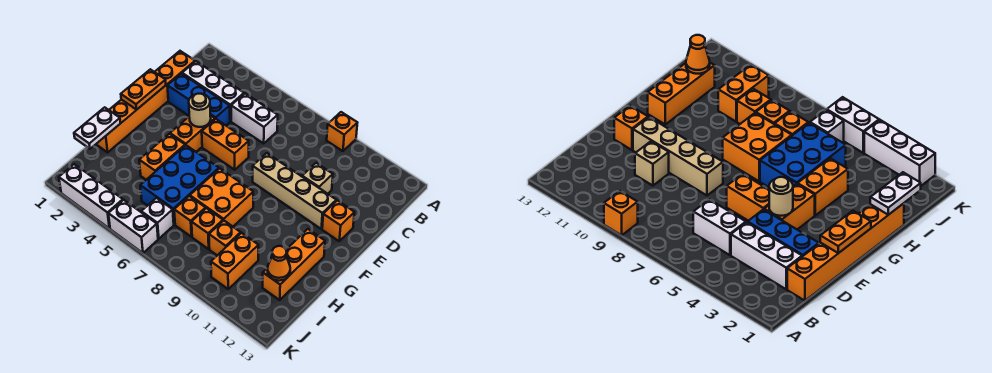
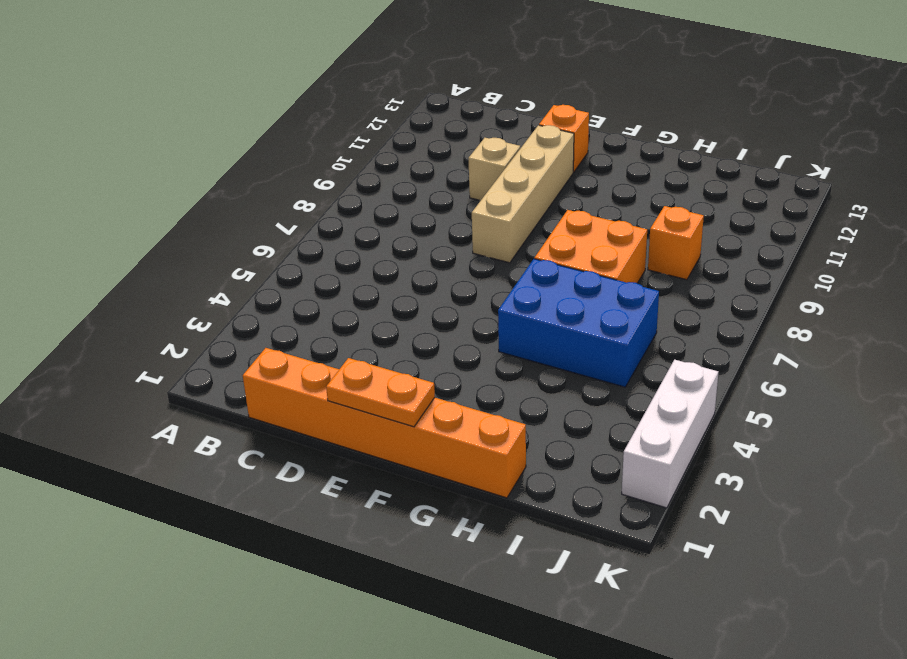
none -> orange 1x1 brick [327,112,357,151]
none -> white 1x3 brick [182,61,244,121]
none -> white 1x2 brick [231,94,278,143]

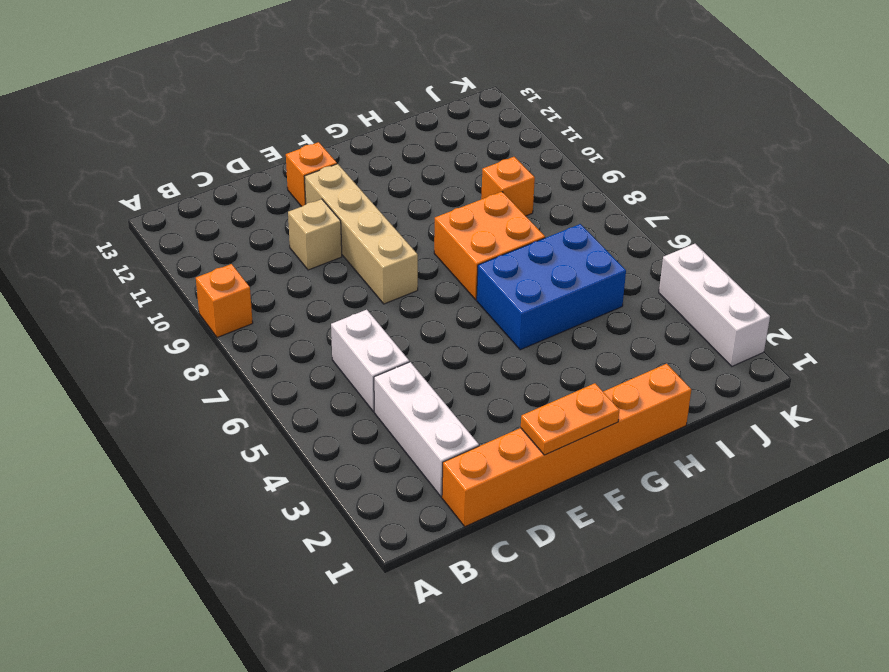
none -> blue 1x3 brick [167,74,230,125]
none -> orange 1x2 brick [170,115,215,152]
none -> orange 1x2 brick [202,119,249,170]

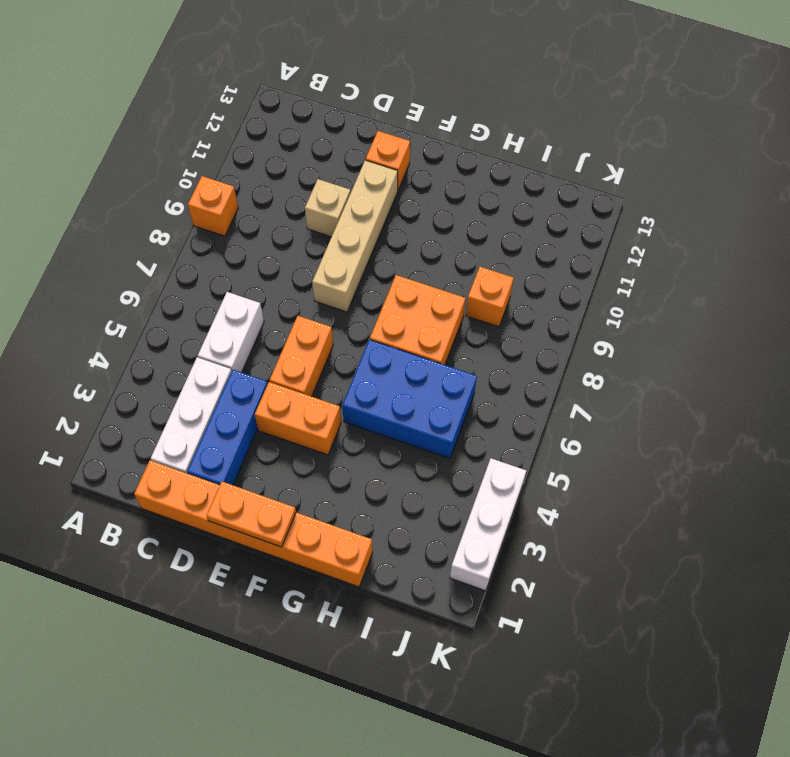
none -> orange 1x2 brick [139,134,185,180]
none -> orange 1x3 brick [263,229,325,300]
none -> orange 1x1 brick [174,196,206,237]

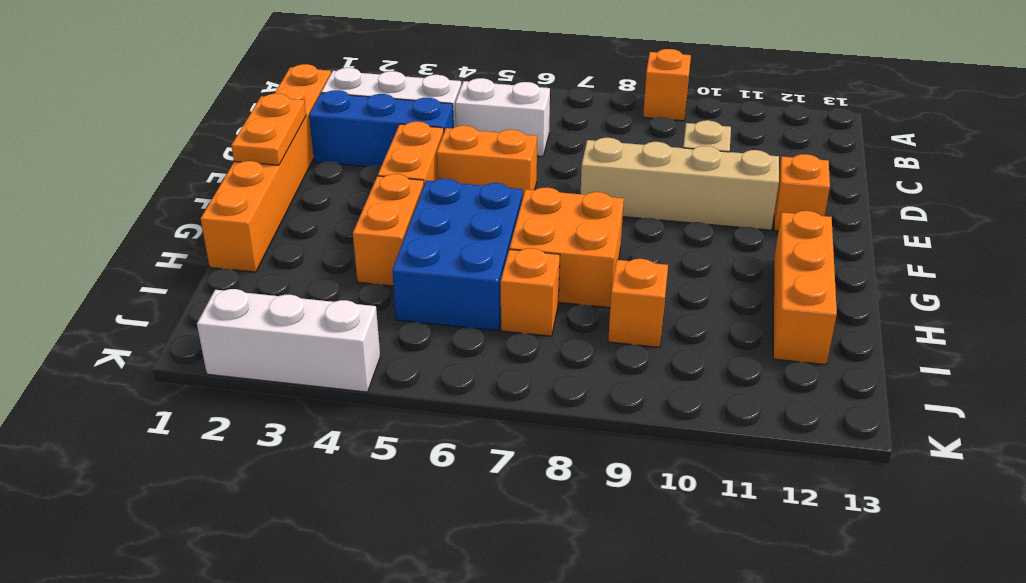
none -> orange 1x1 brick [192,208,223,249]
none -> orange 1x2 brick [211,233,259,289]
none -> white 1x1 brick [141,198,174,239]

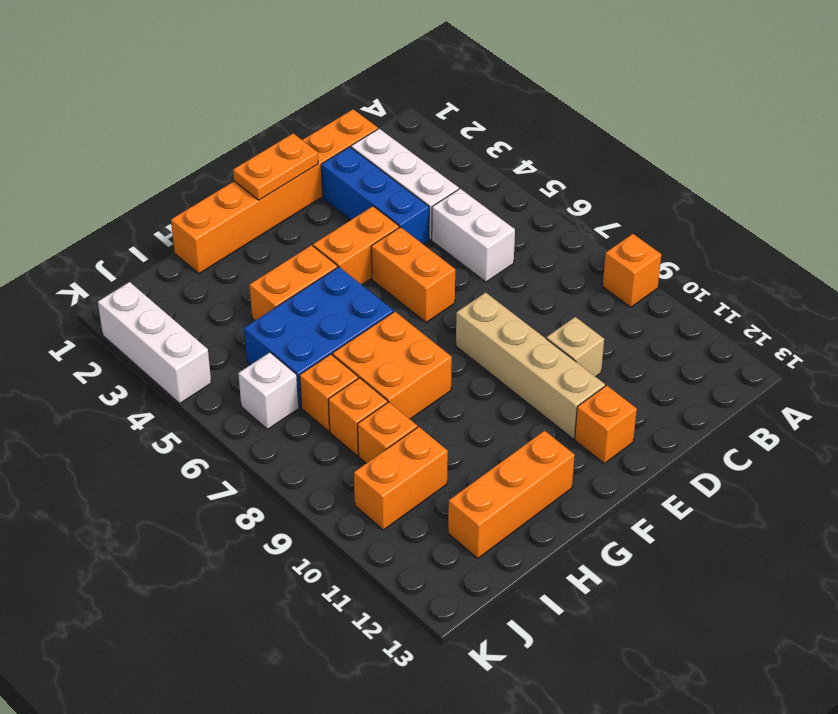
none -> white 1x2 brick [108,200,158,253]
none -> tan 1x1 round brick [189,94,211,127]
none -> white 1x2 plate [74,107,120,149]

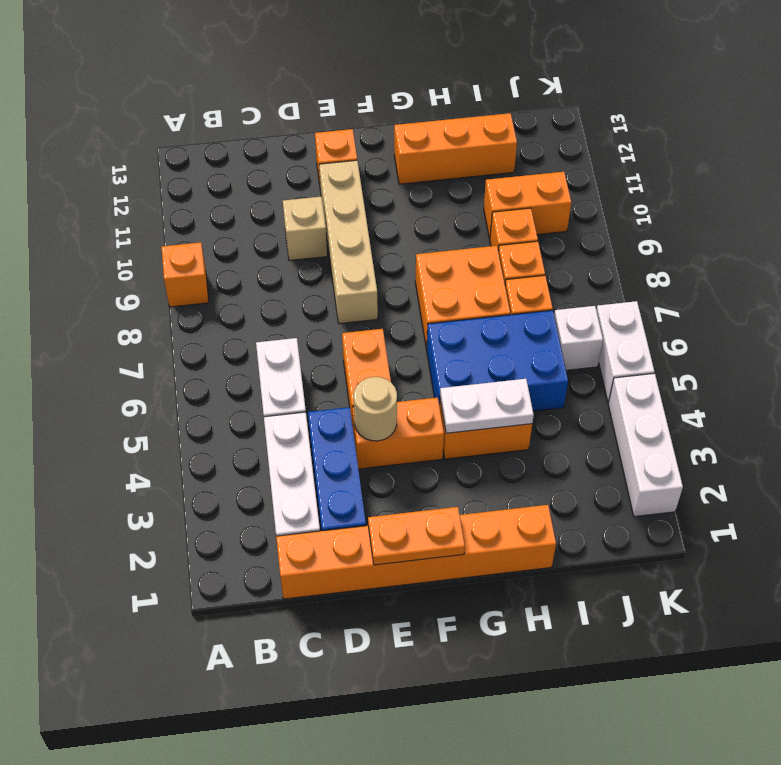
white 1x2 plate [440,379,534,433] -> white 1x2 plate moved to [74,107,120,149]
none -> orange 1x1 cone [268,246,290,281]

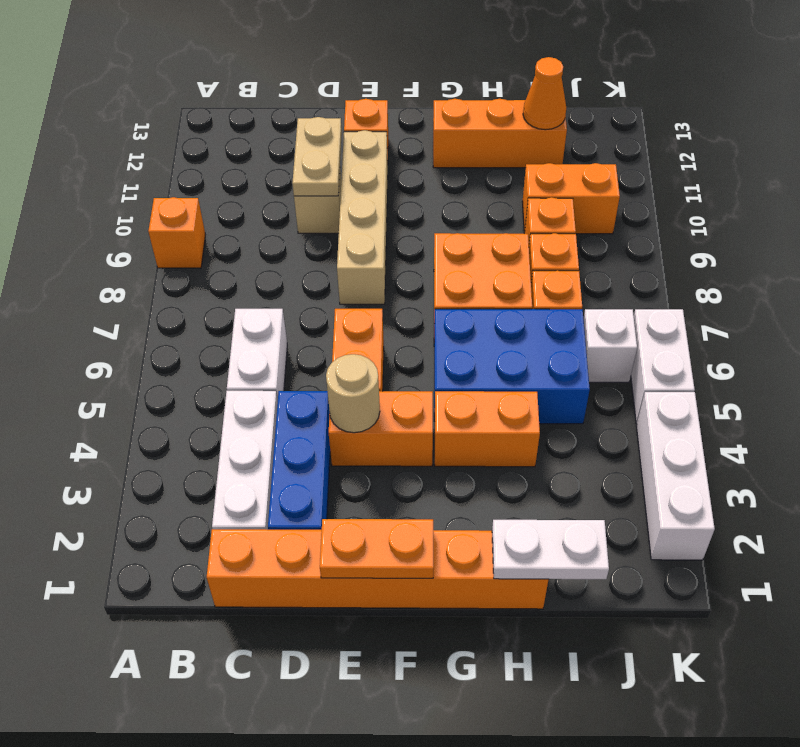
tan 1x2 plate [292,117,342,196] -> none

